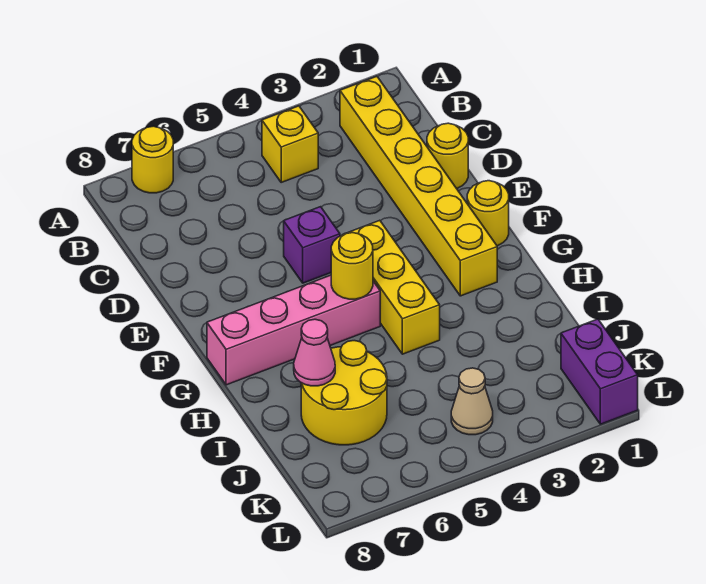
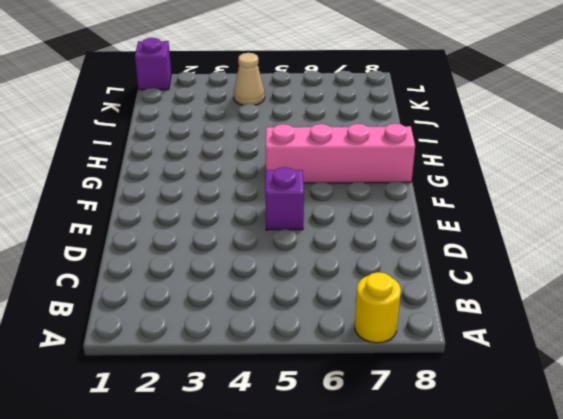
purple 1x1 brick [135,38,171,90] -> purple 1x2 brick [561,319,638,424]
none -> yellow 1x6 brick [340,77,497,296]
none -> yellow 1x1 brick [262,106,318,182]
none -> yellow 1x1 round brick [427,123,468,189]

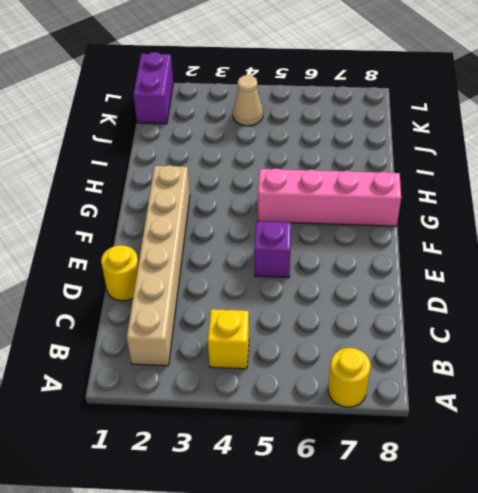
tan 1x6 brick [127,165,190,366] -> yellow 1x6 brick [340,77,497,296]
none -> yellow 1x1 round brick [467,181,509,246]
none -> yellow 1x3 brick [343,220,440,354]
none -> yellow 2x2 round brick [301,341,387,445]

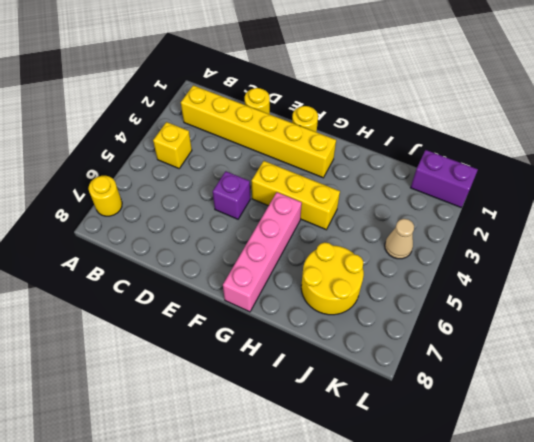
none -> yellow 1x1 round brick [331,233,373,299]
none -> pink 1x1 cone [294,319,335,386]

